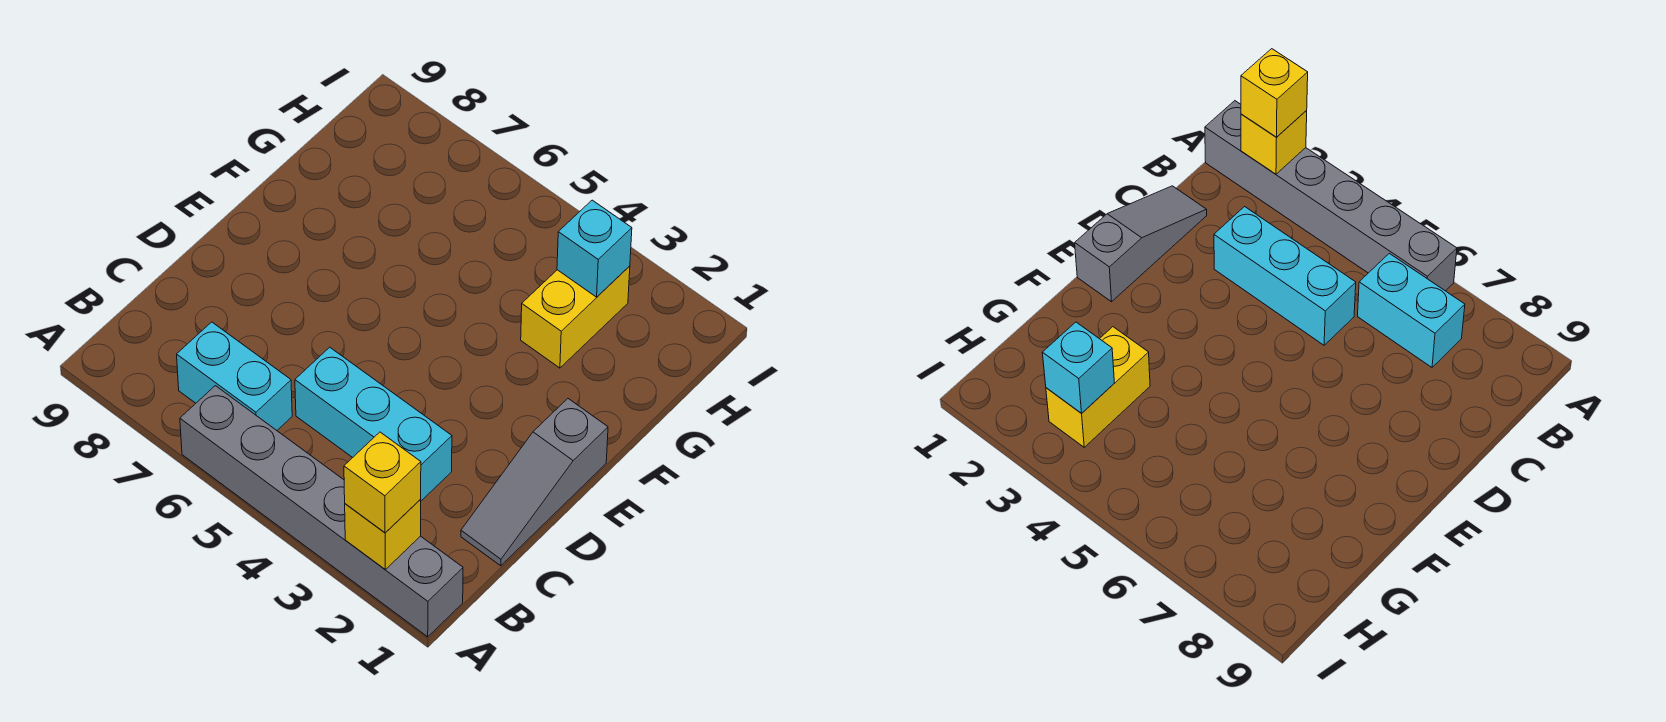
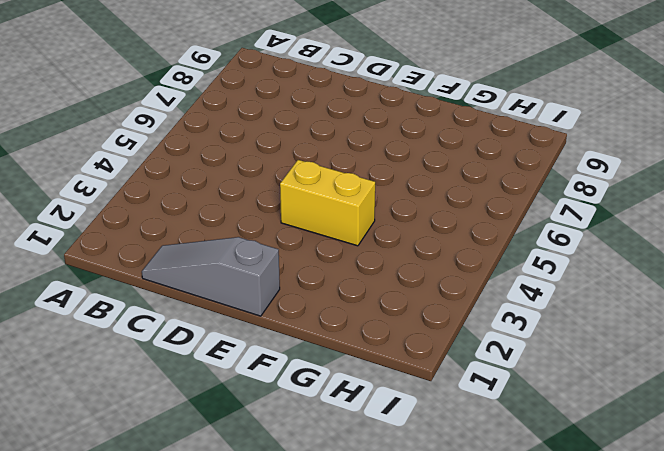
yellow 1x2 brick [280,160,375,246] -> yellow 1x2 brick moved to [521,266,630,368]
none -> grey 1x6 brick [180,386,463,637]
none -> cyan 1x2 brick [177,322,292,430]

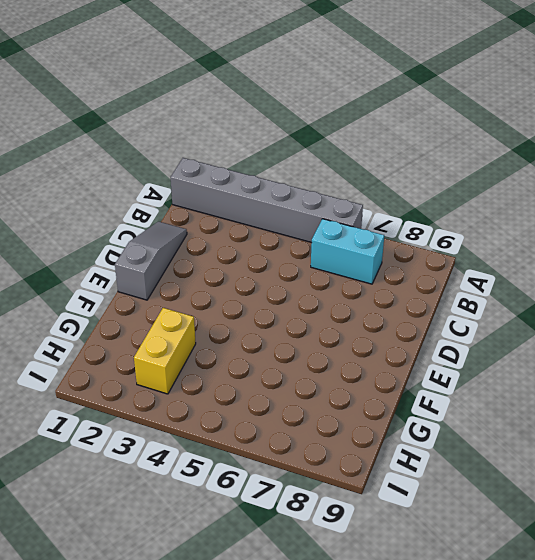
none -> cyan 1x3 brick [295,347,452,501]
none -> yellow 1x1 brick [345,500,421,569]

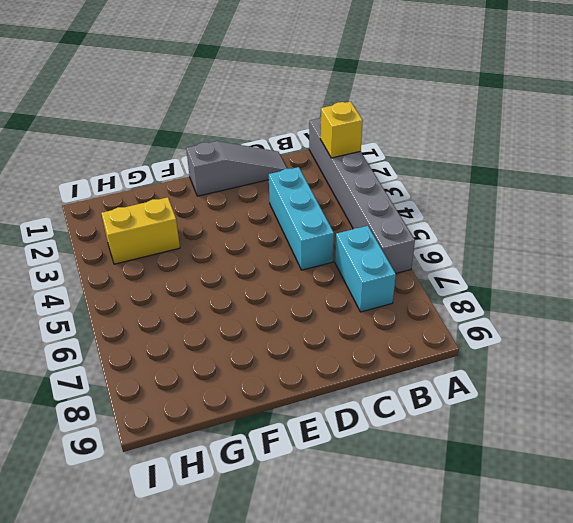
none -> cyan 1x1 brick [557,200,632,297]
none -> yellow 1x1 brick [344,432,421,533]

